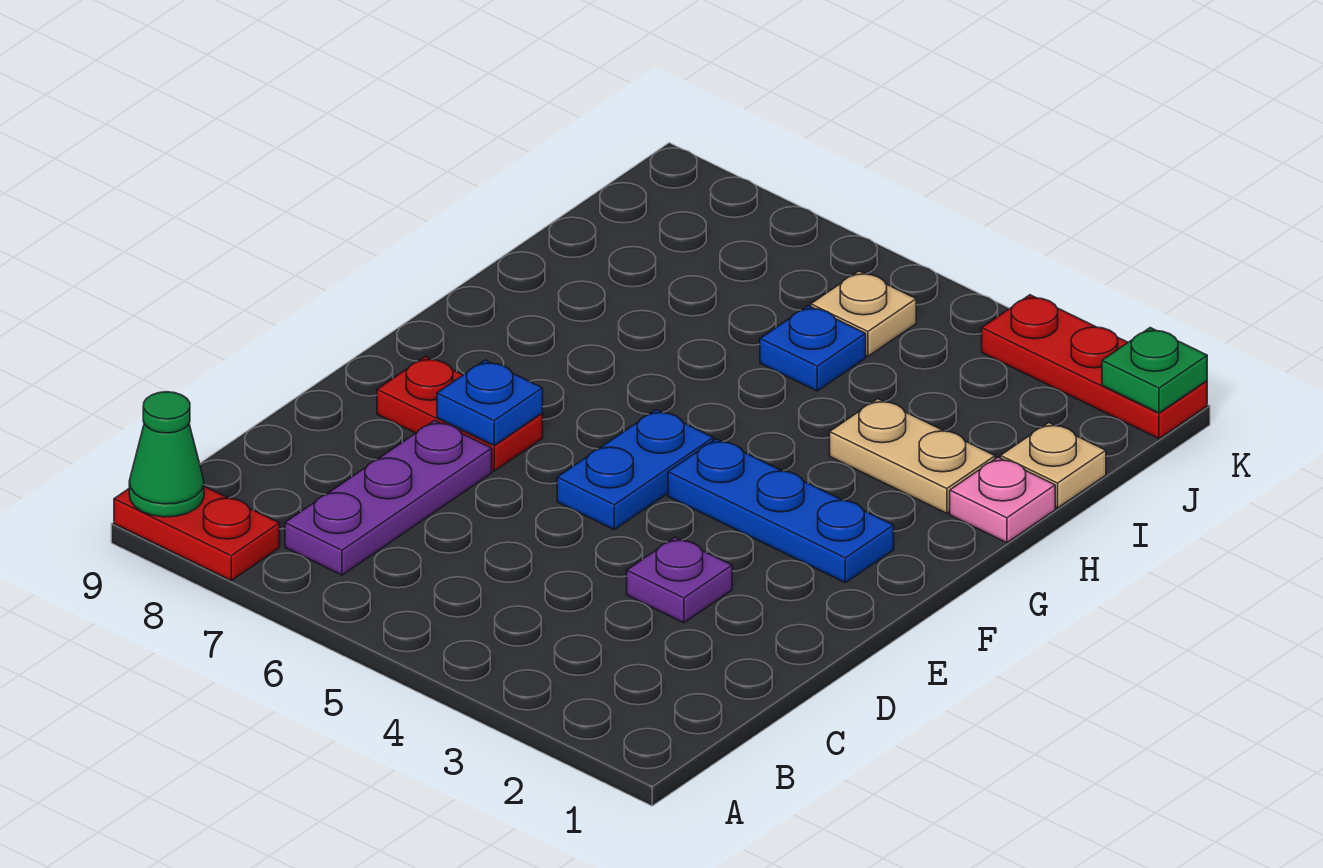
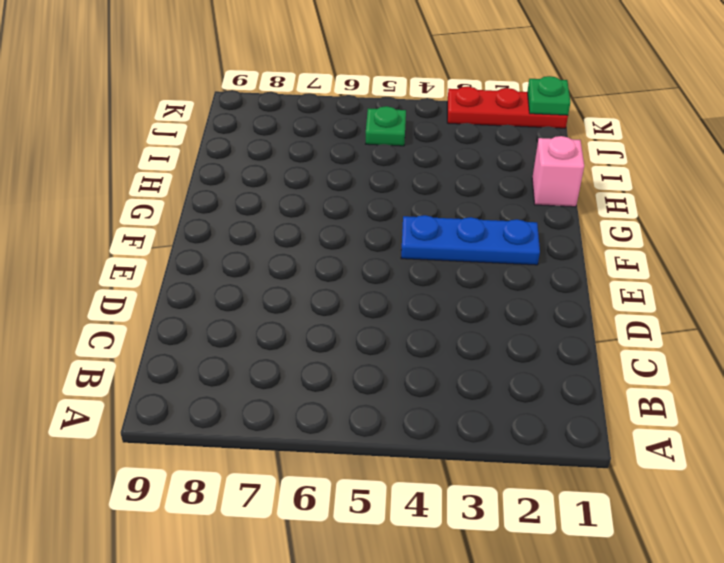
pink 1x1 brick [532,136,584,207] -> pink 1x1 plate [950,457,1055,543]
green 1x1 plate [366,106,406,146] -> tan 1x1 plate [811,271,916,356]
none -> red 1x2 plate [114,486,280,580]
none -> purple 1x3 plate [285,420,492,575]
none -> purple 1x1 plate [627,537,732,623]

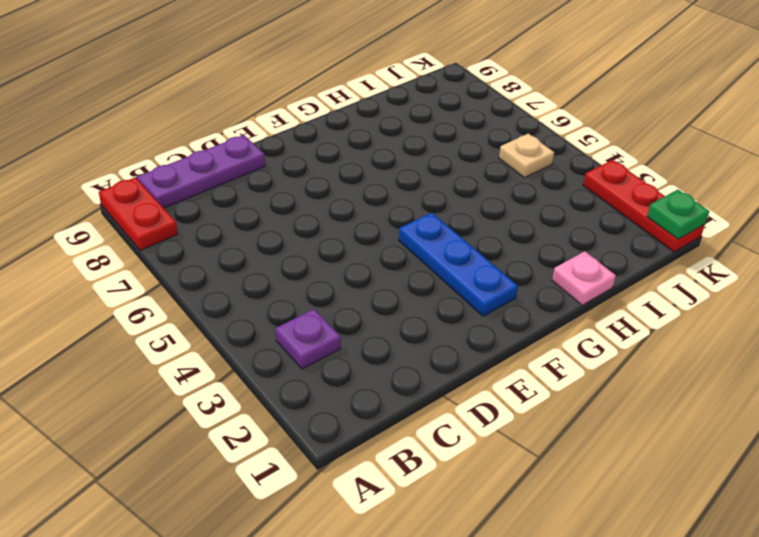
purple 1x1 plate [276,309,341,369] -> purple 1x1 plate moved to [627,537,732,623]
purple 1x3 plate [137,135,265,208] -> purple 1x3 plate moved to [285,420,492,575]
none -> blue 1x2 plate [557,410,713,530]
none -> red 1x2 plate [377,357,543,471]
none -> tan 1x2 plate [830,399,995,513]

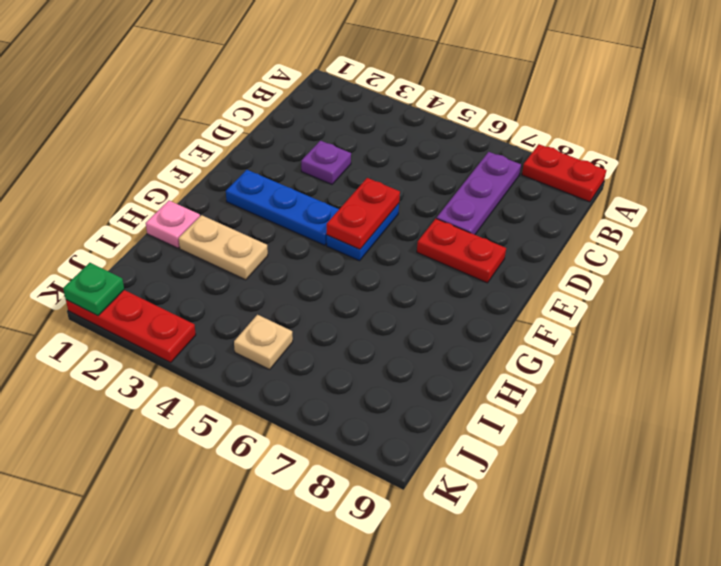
red 1x2 plate [327,178,400,249] -> none
none -> tan 1x1 plate [1000,423,1106,508]
none -> blue 1x1 plate [760,306,866,391]
none -> green 1x1 cone [129,392,204,517]

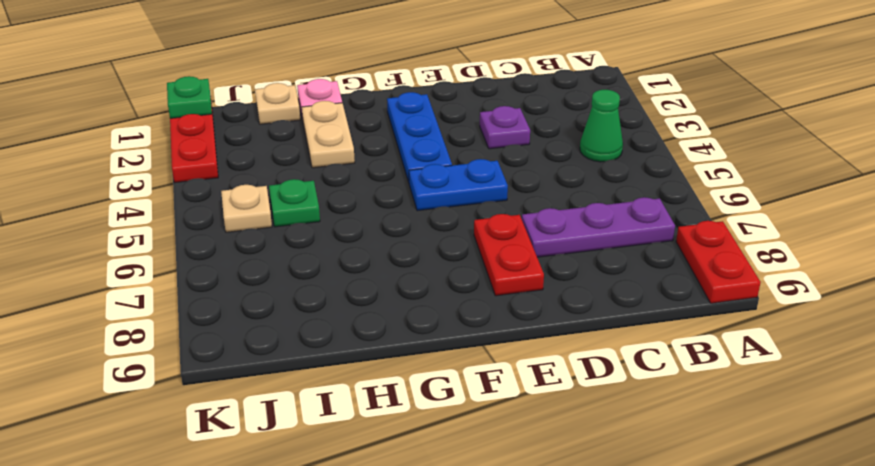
green 1x1 cone [580,90,623,162] -> green 1x1 cone moved to [129,392,204,517]
green 1x1 plate [269,179,320,227] -> blue 1x1 plate [760,306,866,391]
none -> blue 1x1 plate [437,360,543,445]

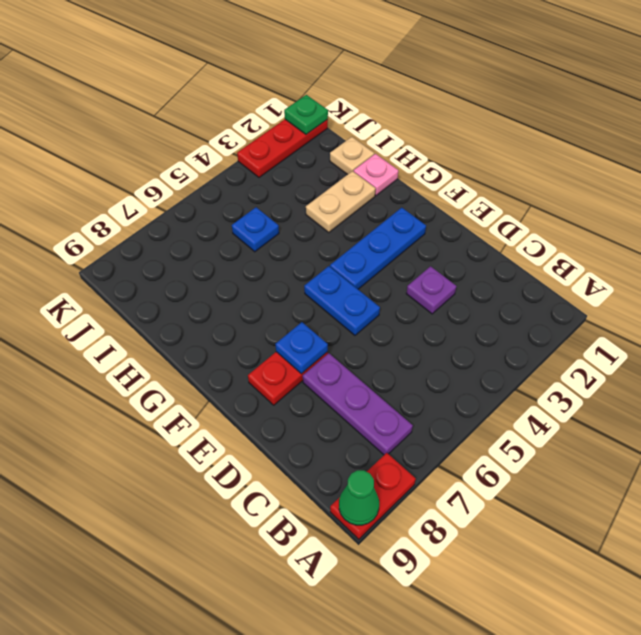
none -> tan 1x1 plate [811,271,916,356]

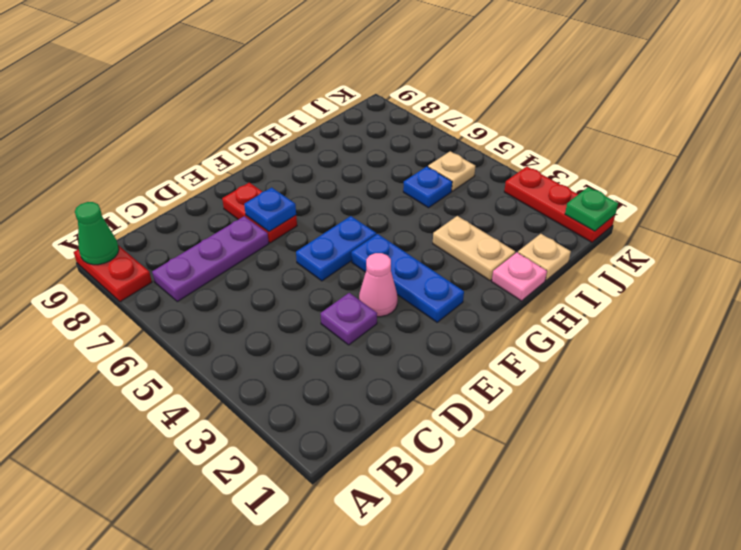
pink 1x1 cone [359,253,398,317] -> none

